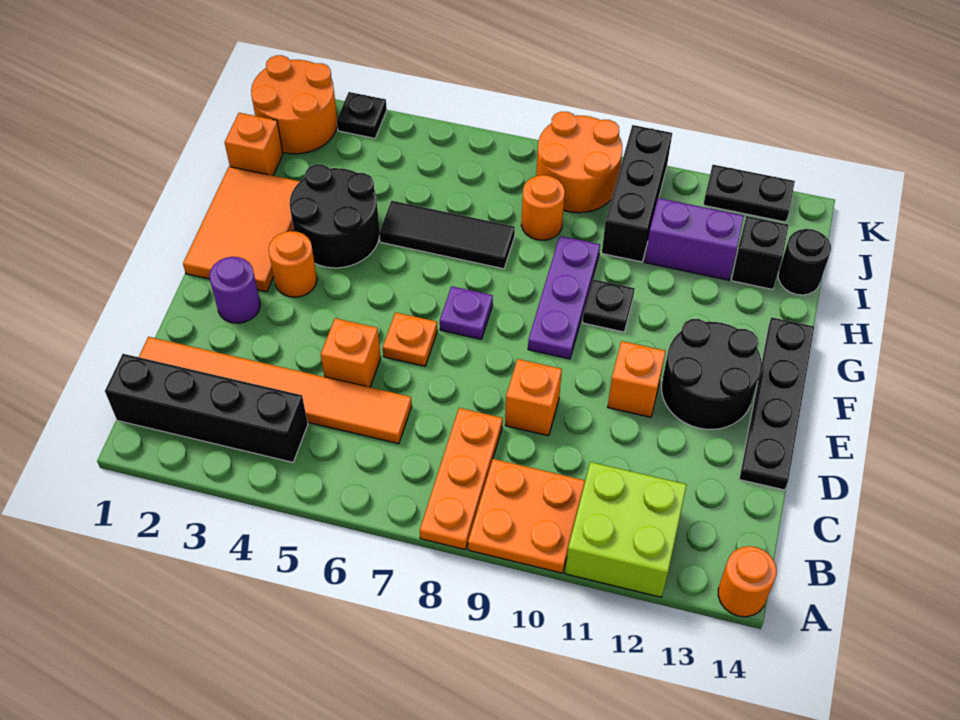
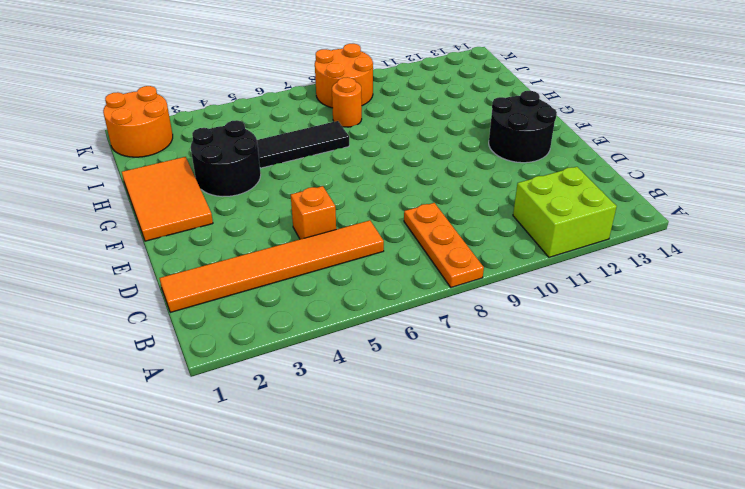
none -> orange 2x2 plate [468,459,585,573]
none -> orange 1x1 round brick [718,546,777,617]
none -> black 1x4 brick [105,354,308,462]
none -> orange 1x1 brick [505,359,562,436]

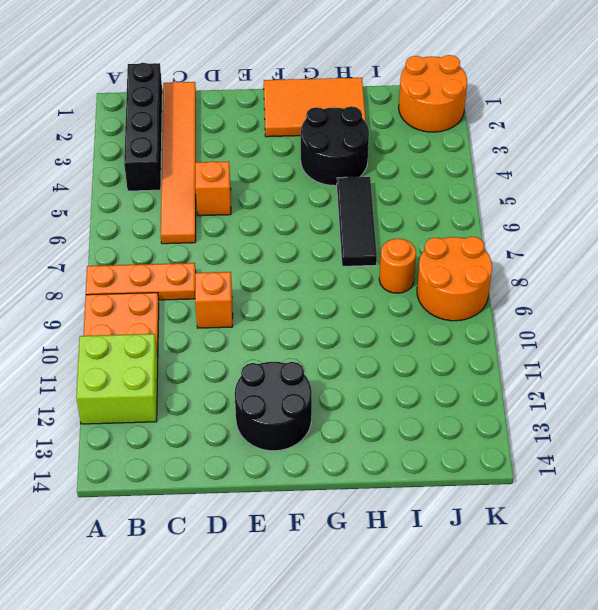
none -> orange 1x1 round brick [718,546,777,617]
none -> black 1x4 plate [739,317,814,490]
none -> purple 1x1 round brick [209,257,260,323]
none -> orange 1x1 plate [383,312,437,366]

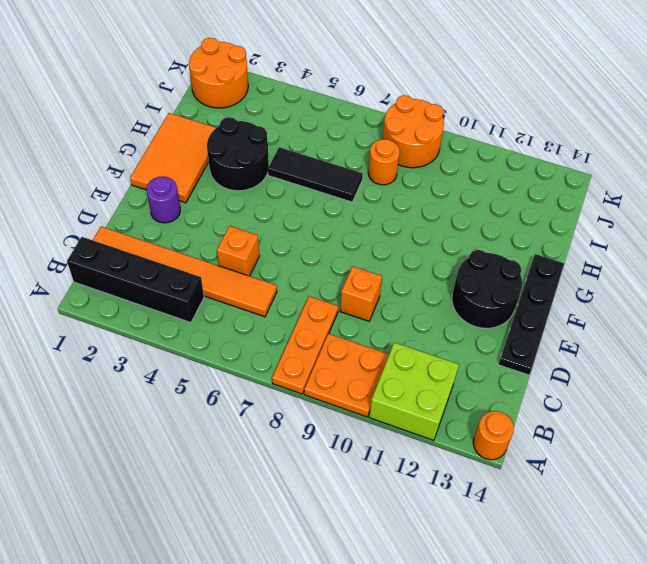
none -> orange 1x1 plate [383,312,437,366]
none -> orange 1x1 brick [608,341,666,417]
none -> orange 1x1 round brick [269,231,317,297]
none -> purple 1x1 plate [440,286,493,339]

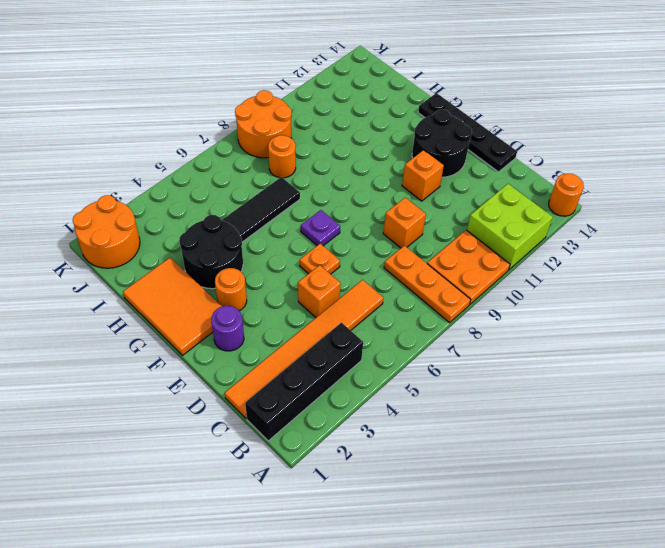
none -> purple 1x3 plate [528,236,600,359]
none -> black 1x1 plate [582,279,635,332]
none -> orange 1x1 brick [225,113,283,176]
none -> black 1x3 brick [602,125,672,262]

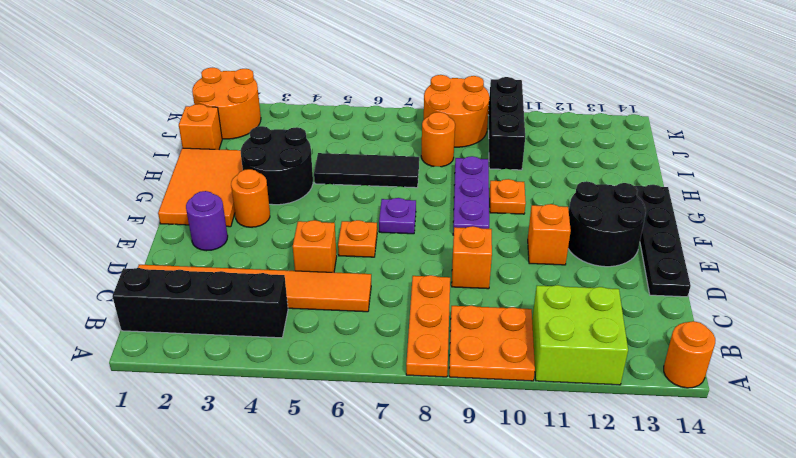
orange 1x1 plate [490,179,526,214] -> black 1x1 plate [582,279,635,332]
none -> purple 1x2 brick [645,198,744,280]
none -> black 1x1 brick [731,216,789,289]
none -> black 1x1 round brick [778,229,831,295]
none -> black 1x1 plate [337,92,387,138]

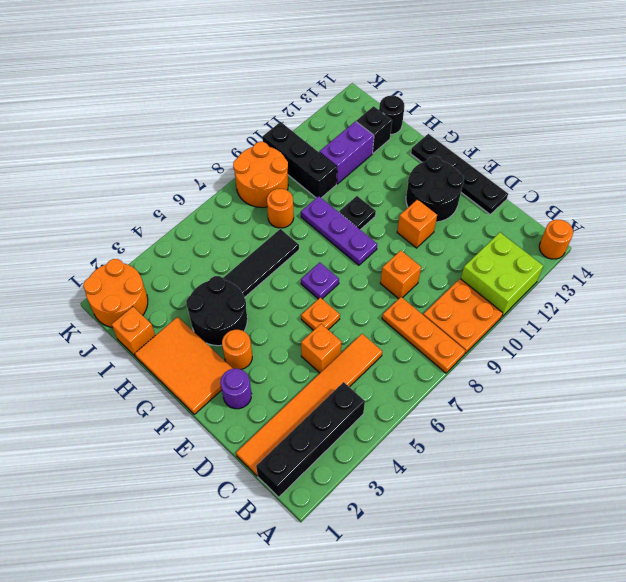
none -> black 1x1 plate [337,92,387,138]
none -> black 1x2 plate [703,165,795,222]

